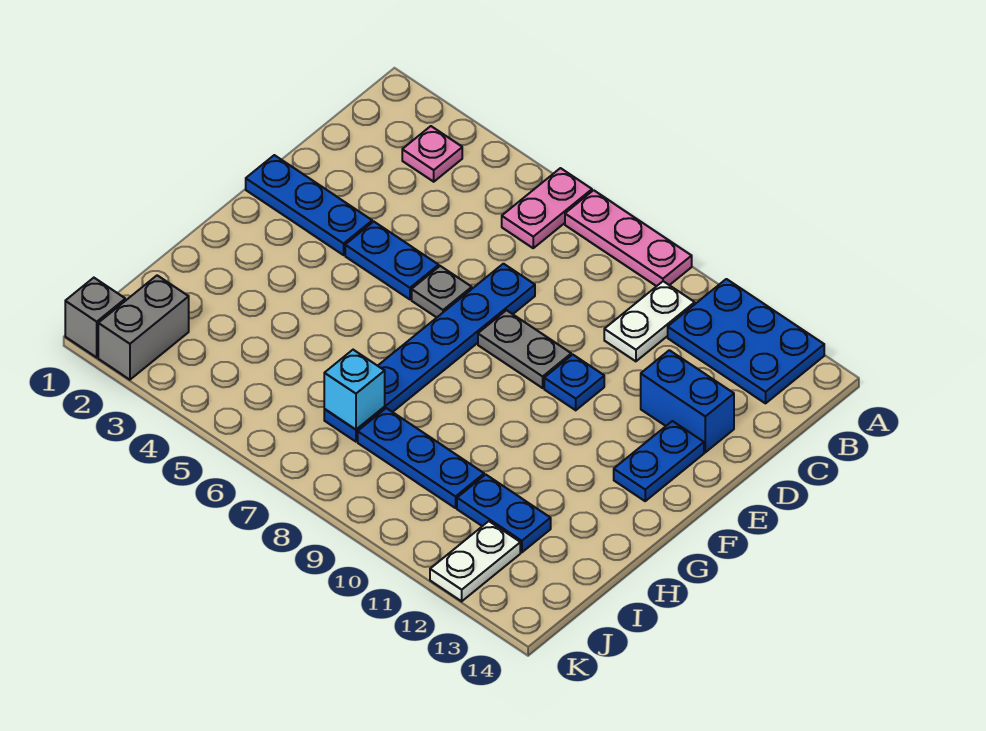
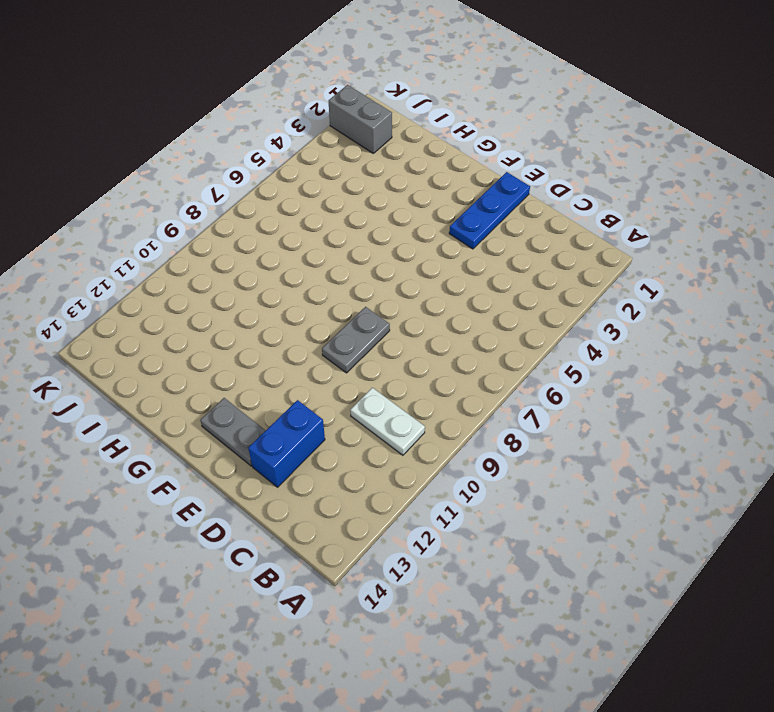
grey 1x2 plate [200,398,266,466] -> blue 1x2 plate [614,421,704,501]
none -> pink 1x2 plate [502,168,592,248]
none -> pink 1x3 plate [565,190,692,286]
none -> blue 2x3 plate [668,279,824,403]

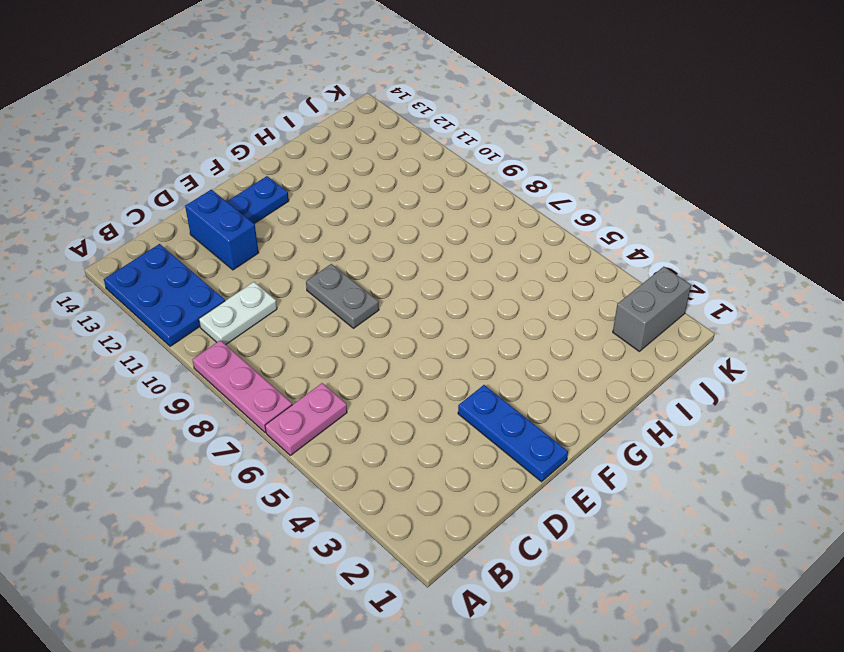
none -> pink 1x1 plate [402,126,462,182]
none -> blue 1x6 plate [324,264,535,442]
none -> blue 1x2 plate [345,222,439,299]

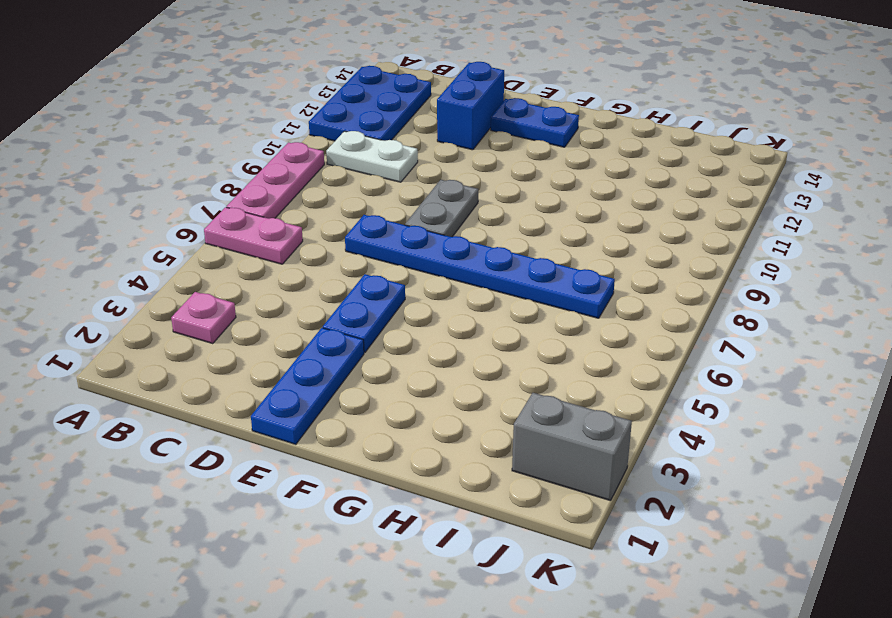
none -> grey 1x1 plate [412,266,472,317]
none -> blue 1x1 plate [544,355,604,410]
none -> blue 1x3 plate [358,408,484,508]

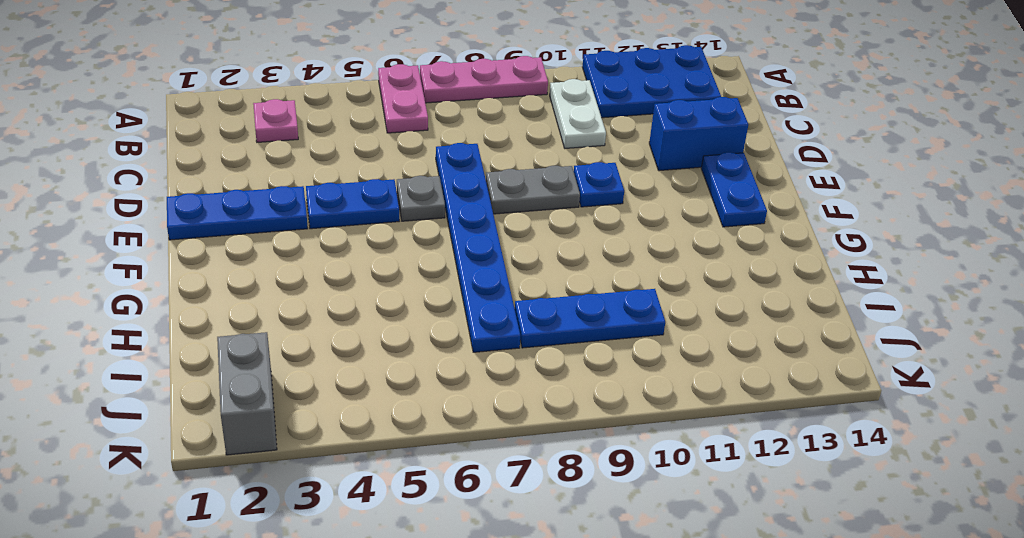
none -> blue 1x2 plate [457,475,551,552]
none -> white 1x2 plate [430,521,520,601]
none -> grey 1x1 brick [65,278,125,357]

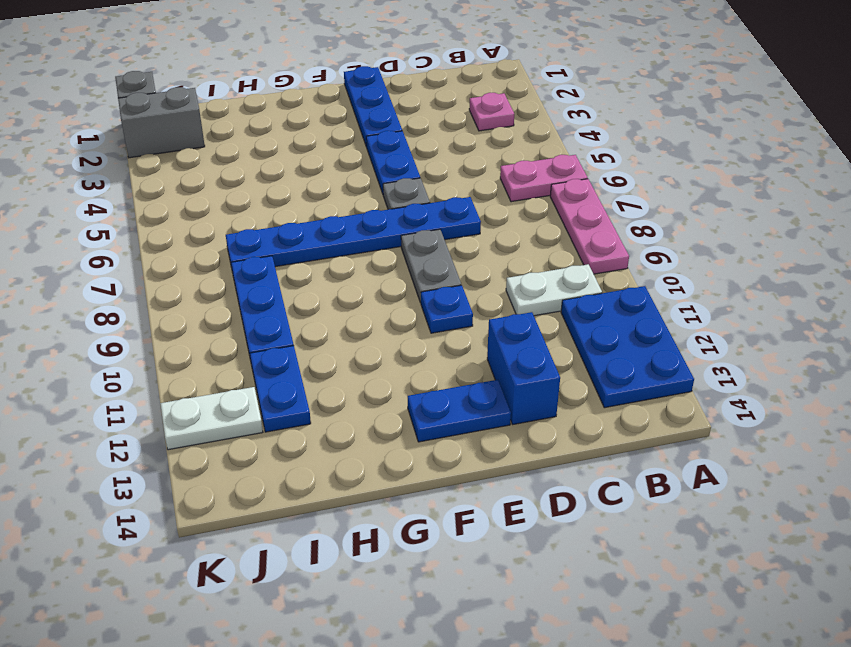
none -> cyan 1x1 brick [324,350,385,430]

